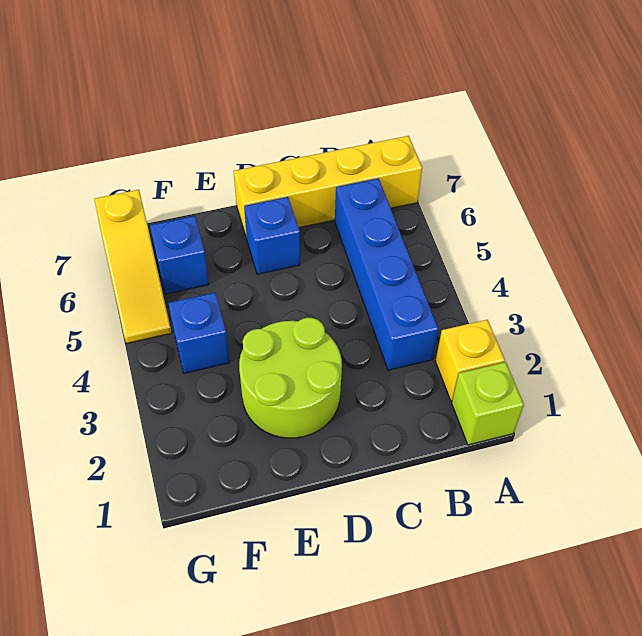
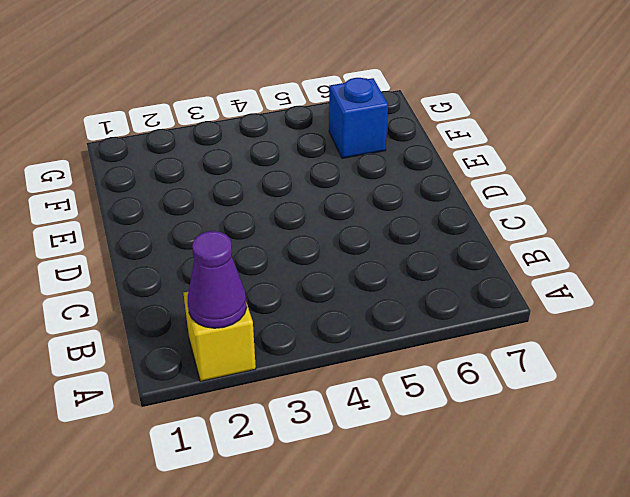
purple 1x1 cone [188,231,247,328] -> none
none -> lime 1x1 brick [452,362,524,445]
none -> yellow 1x4 brick [234,136,422,238]

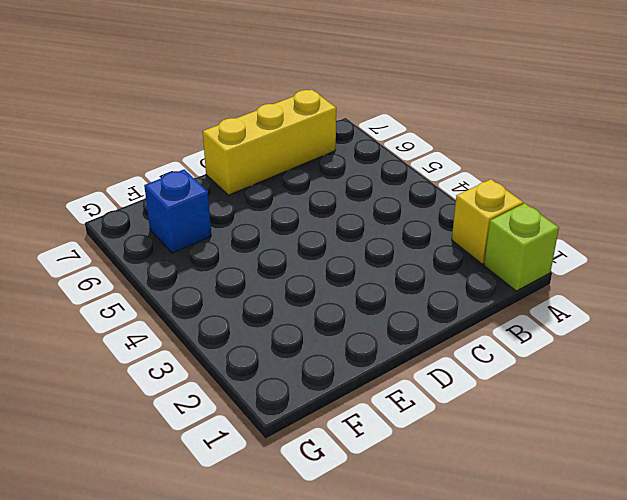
yellow 1x3 brick [203,90,336,195] -> yellow 1x4 brick [234,136,422,238]
none -> blue 1x4 brick [335,178,438,370]
none -> lime 2x2 round brick [239,318,342,438]

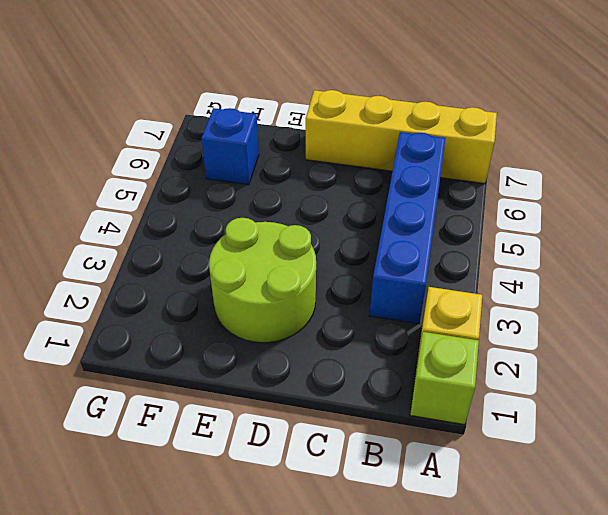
none -> blue 1x1 brick [244,197,300,274]
none -> blue 1x1 brick [168,293,230,373]

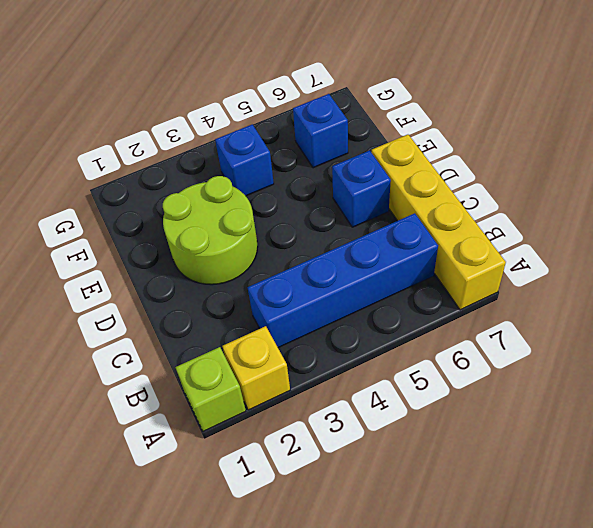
none -> yellow 1x3 slope [94,190,172,344]

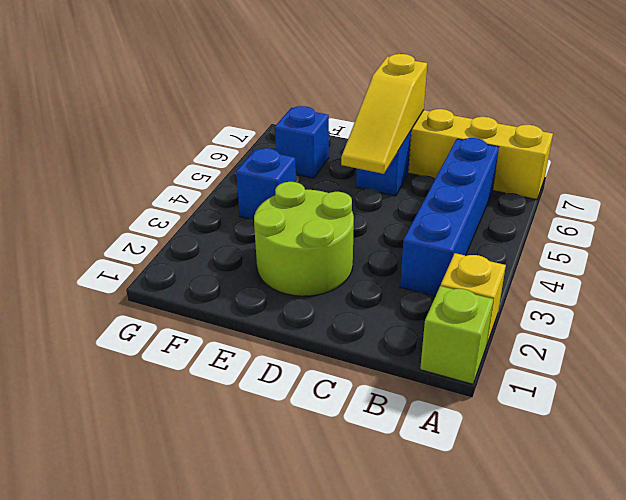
yellow 1x3 slope [341,54,427,174] -> yellow 1x3 slope moved to [94,190,172,344]

